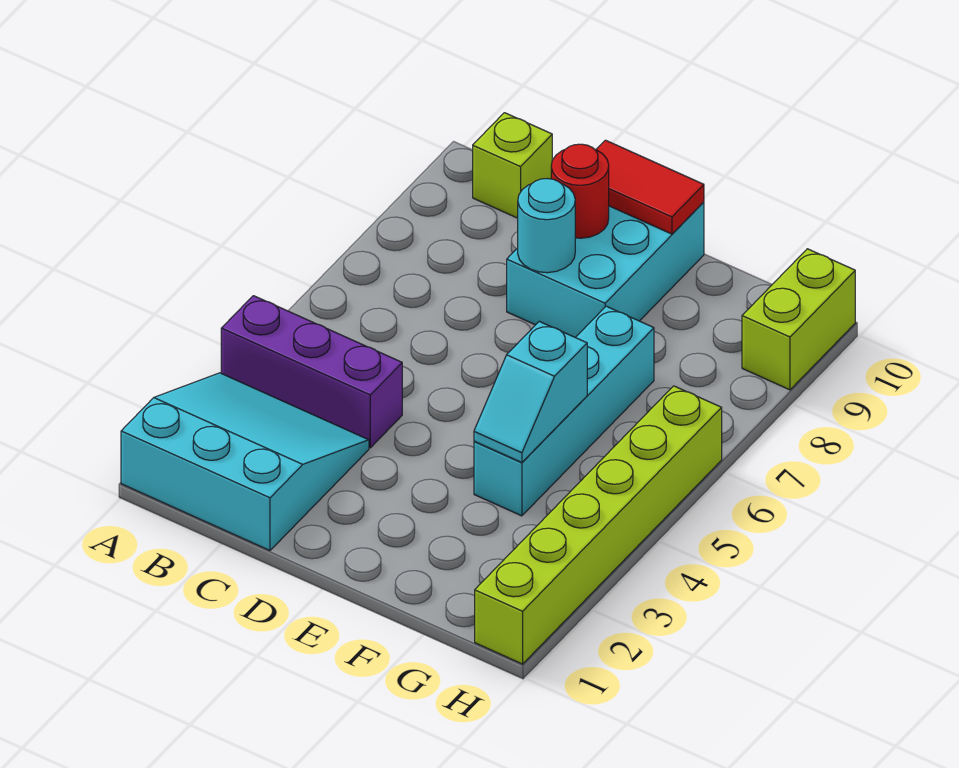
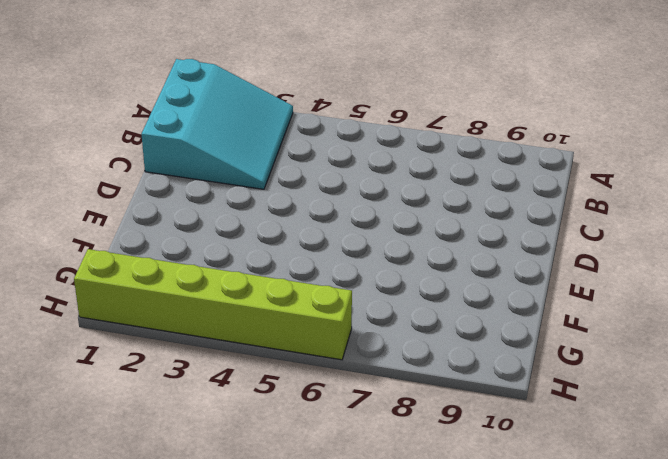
none -> purple 1x3 brick [221,296,402,448]
none -> lime 1x1 brick [473,113,552,218]

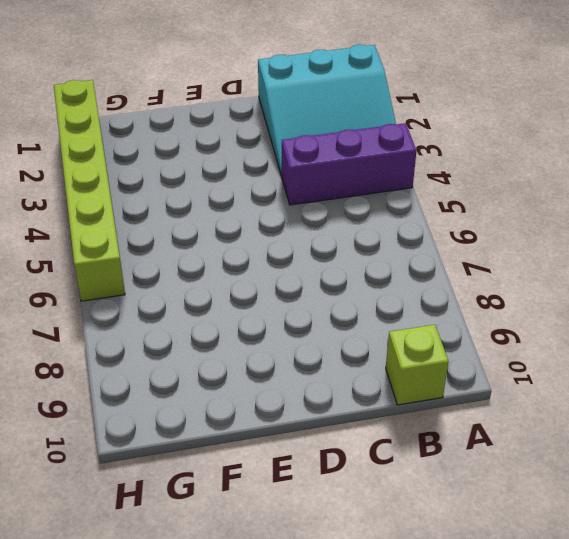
none -> cyan 2x3 brick [507,202,704,337]
none -> cyan 1x4 brick [474,306,654,516]

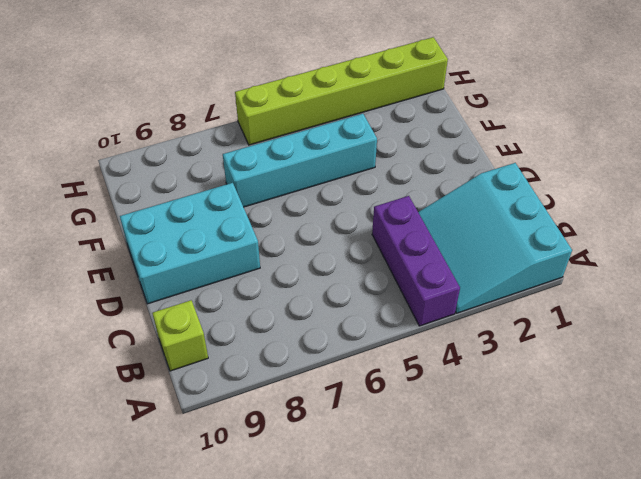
none -> lime 1x2 brick [742,249,855,390]
none -> cyan 1x1 round brick [518,179,575,273]

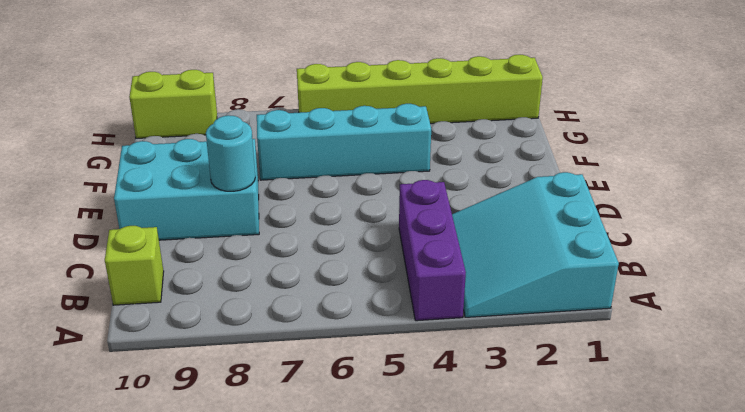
none -> red 1x1 round brick [551,144,609,238]
none -> red 1x2 tile [596,140,704,234]

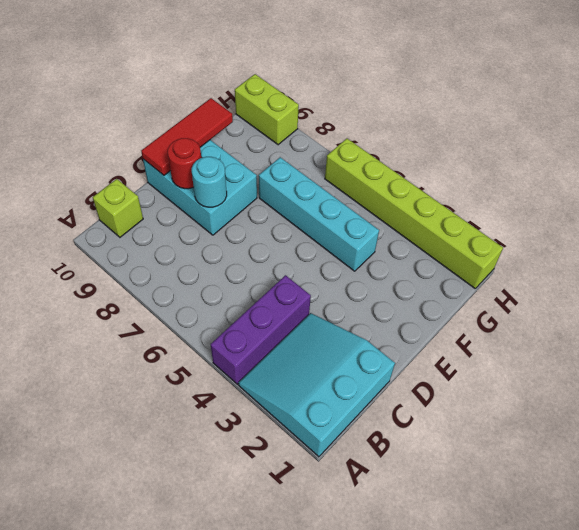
red 1x3 tile [141,98,233,175] -> red 1x2 tile [596,140,704,234]
none -> cyan 1x2 slope [474,321,587,462]

